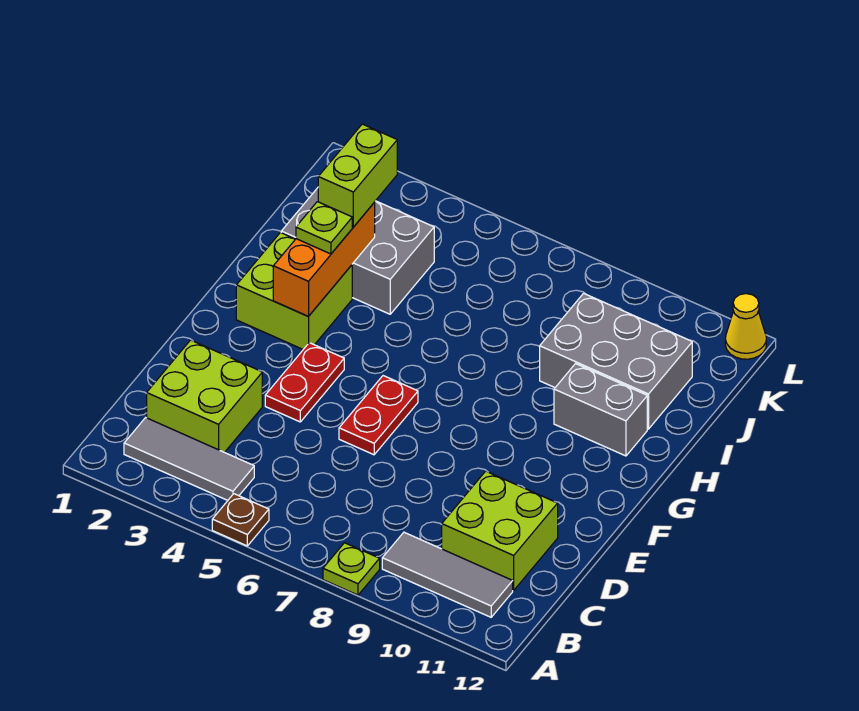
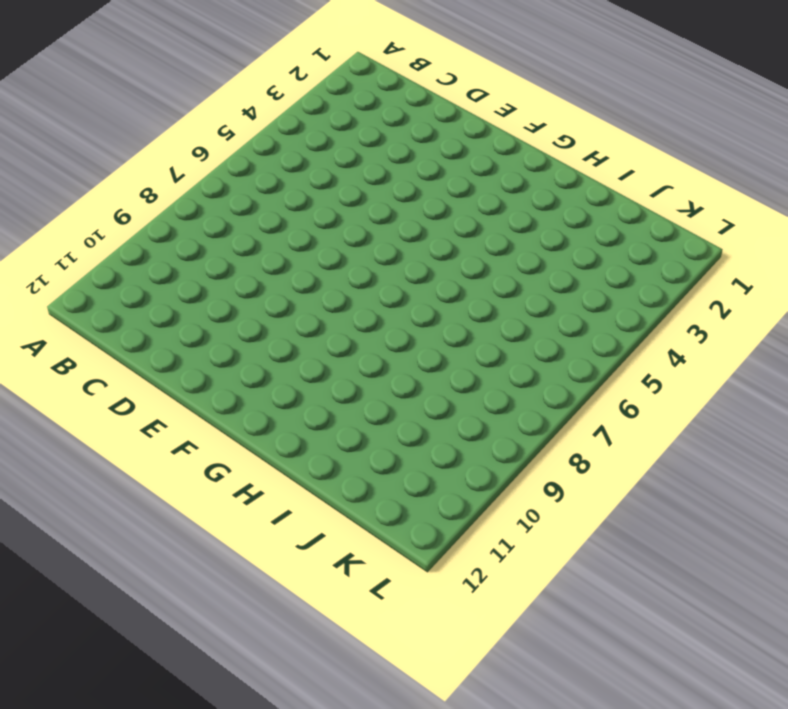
none -> brown 1x1 plate [212,494,269,546]
none -> lime 1x1 plate [323,543,380,595]
none -> grey 1x3 tile [124,418,254,500]

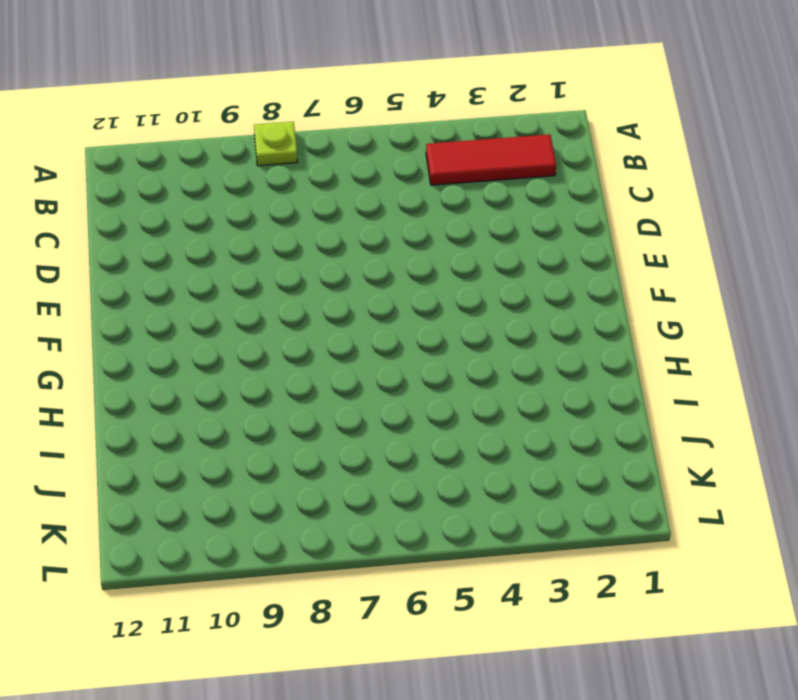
red 1x3 tile [426,134,556,185] -> grey 1x3 tile [124,418,254,500]
none -> brown 1x1 plate [212,494,269,546]
none -> grey 1x3 tile [382,532,513,617]
none -> lime 2x2 brick [147,340,262,452]

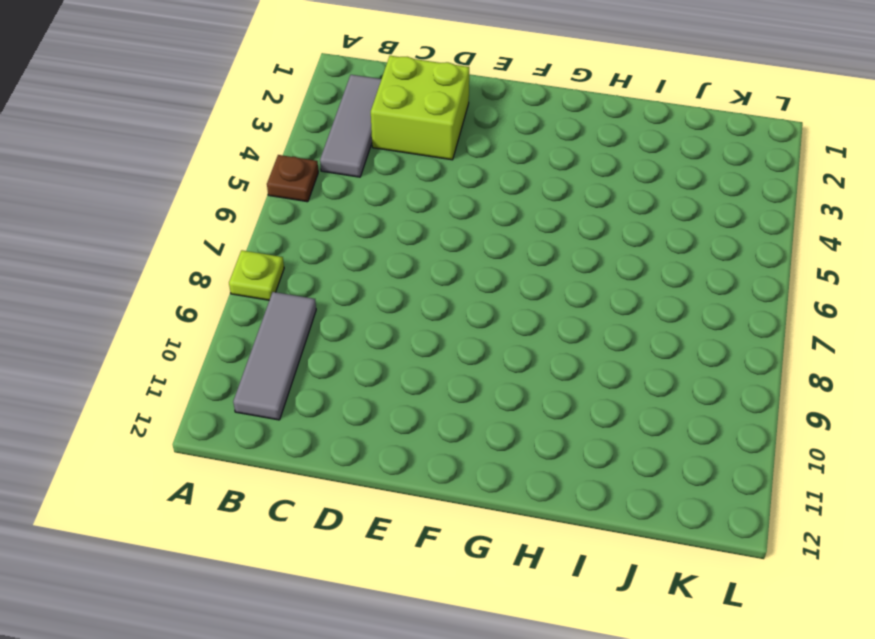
none -> lime 2x2 brick [442,471,558,590]
none -> red 1x2 plate [265,343,344,422]
none -> red 1x2 plate [339,376,418,455]

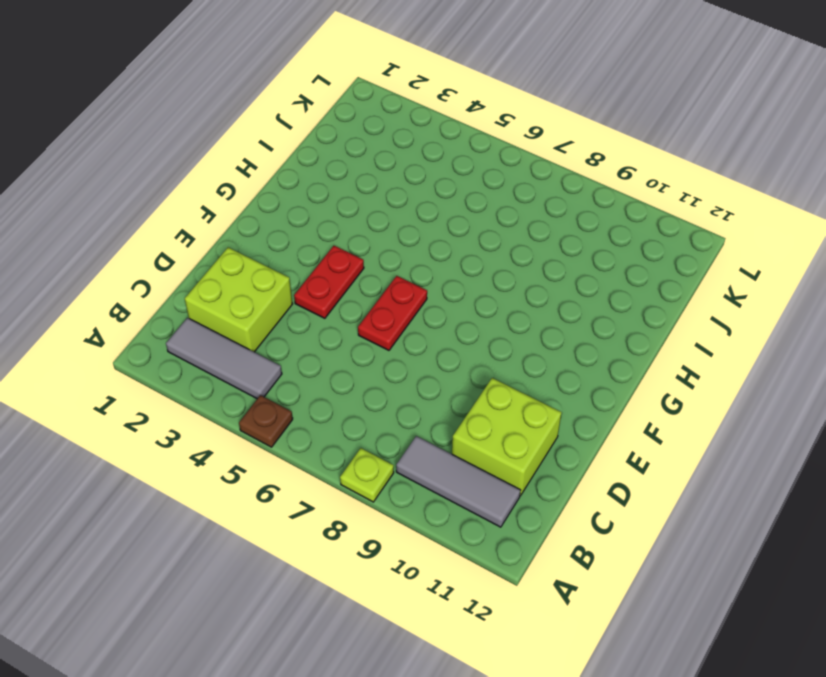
none -> lime 2x2 brick [236,233,352,349]
none -> grey 1x2 brick [554,364,647,456]
none -> grey 2x3 brick [281,188,434,314]

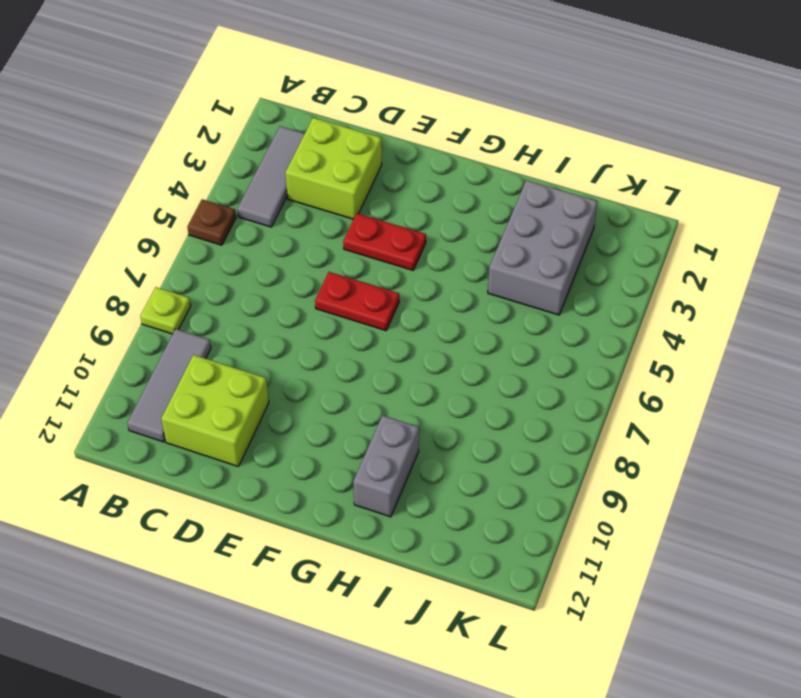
none -> lime 2x2 brick [236,233,352,349]
none -> grey 2x3 brick [540,293,692,429]
none -> yellow 1x1 cone [725,294,766,359]

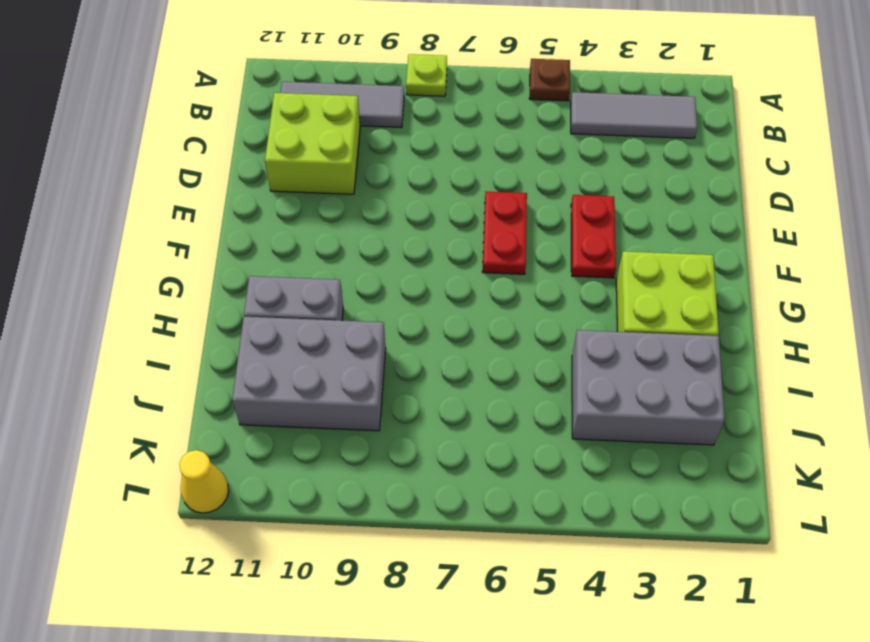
none -> lime 2x2 brick [147,340,262,452]
none -> orange 1x3 brick [273,202,375,317]
none -> lime 1x1 plate [296,202,352,254]

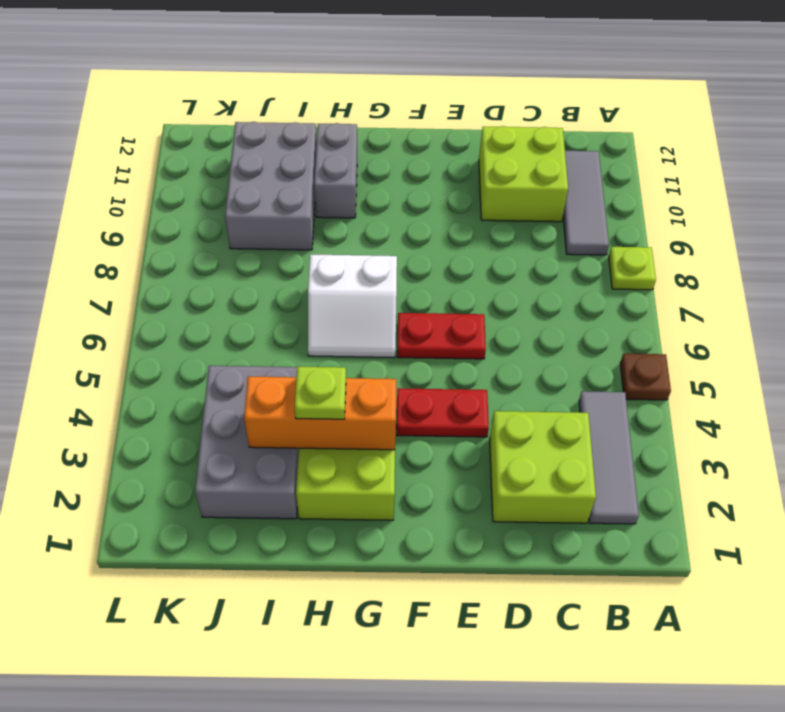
white 2x2 slope [308,254,397,358] -> none
none -> yellow 1x1 cone [725,294,766,359]
none -> lime 1x2 brick [318,124,397,227]

